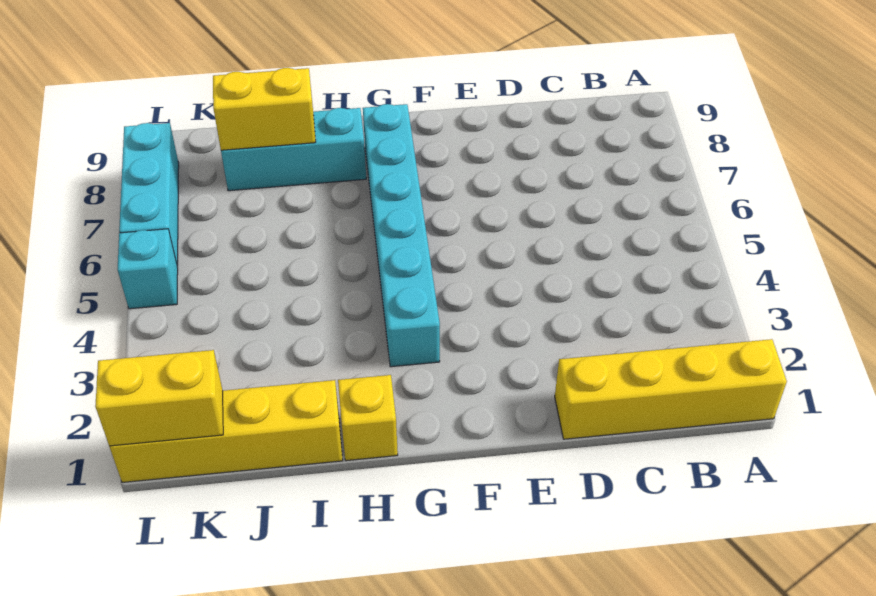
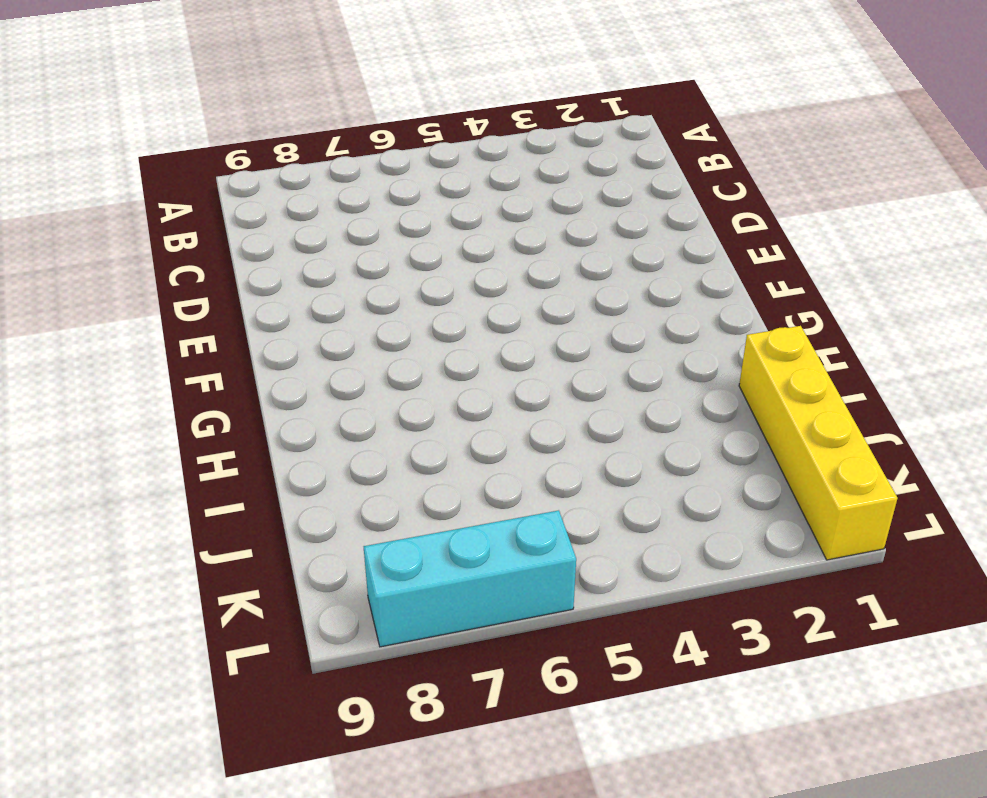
none -> yellow 1x4 brick [555,339,787,439]
none -> cyan 1x6 brick [363,104,440,367]

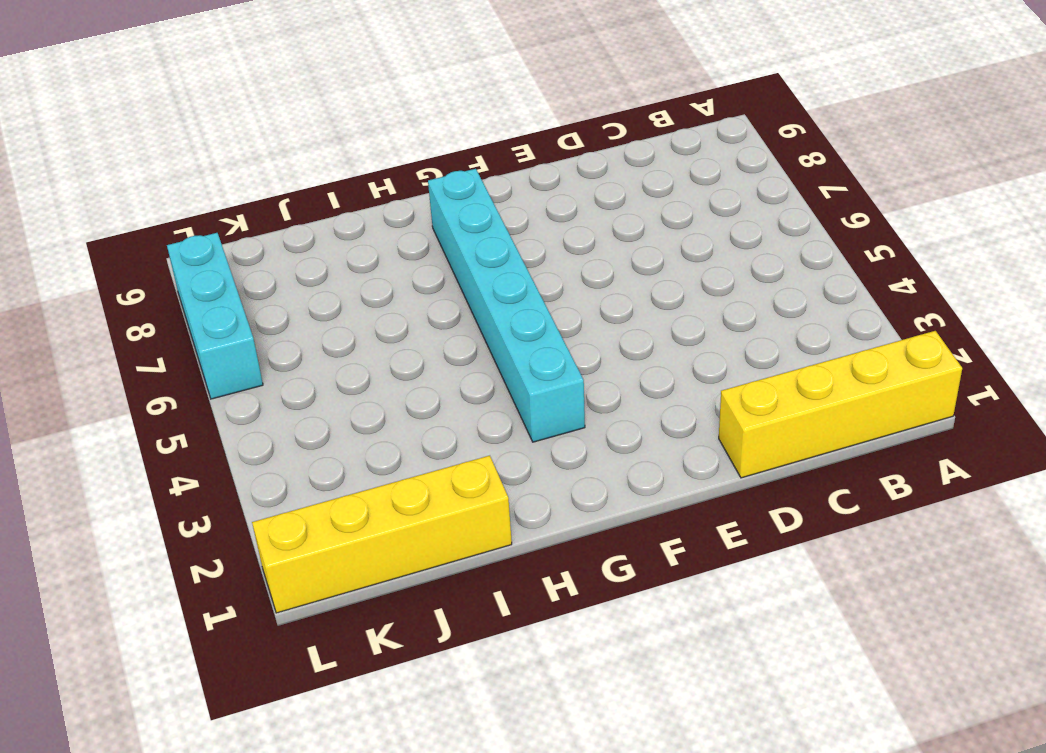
none -> yellow 1x1 brick [338,375,398,461]
none -> cyan 1x3 brick [221,108,366,191]

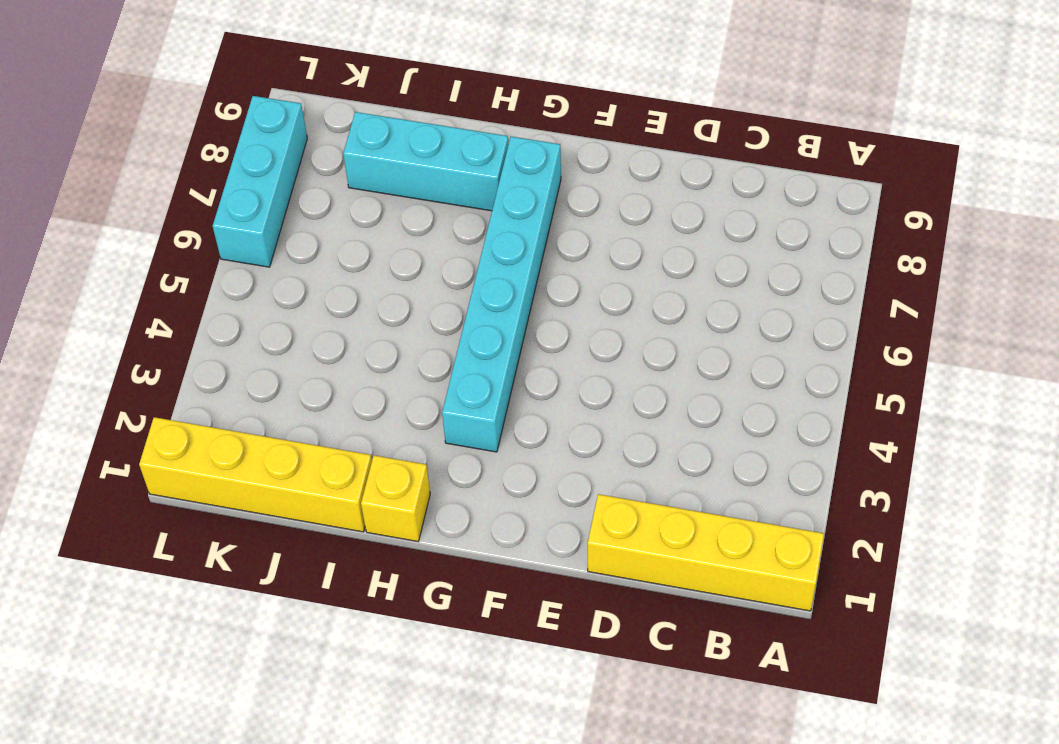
none -> cyan 1x1 brick [117,229,178,309]
none -> yellow 1x2 brick [213,68,316,150]

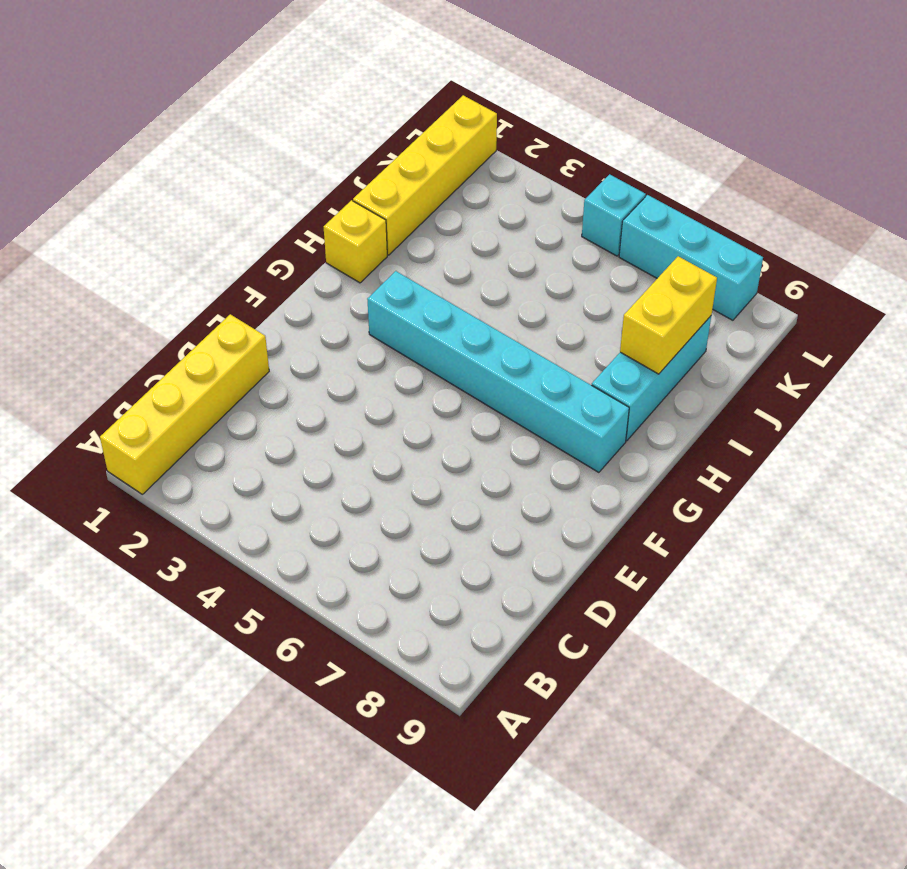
none -> yellow 1x2 brick [95,350,223,446]

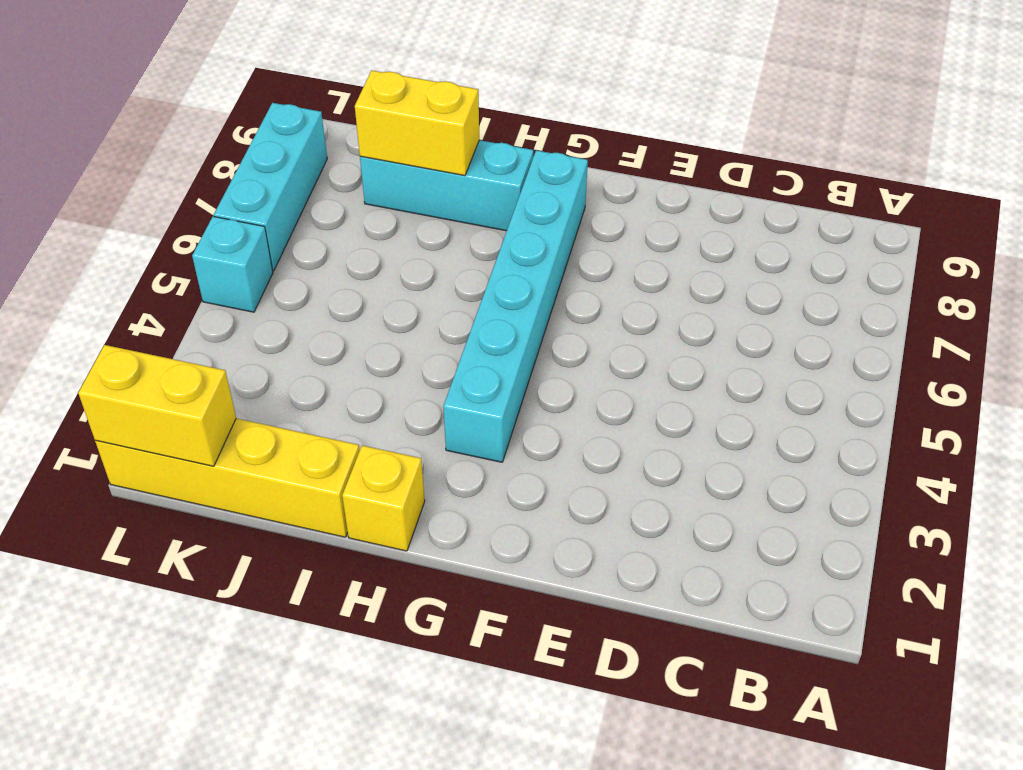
none -> yellow 1x4 brick [555,339,787,439]

